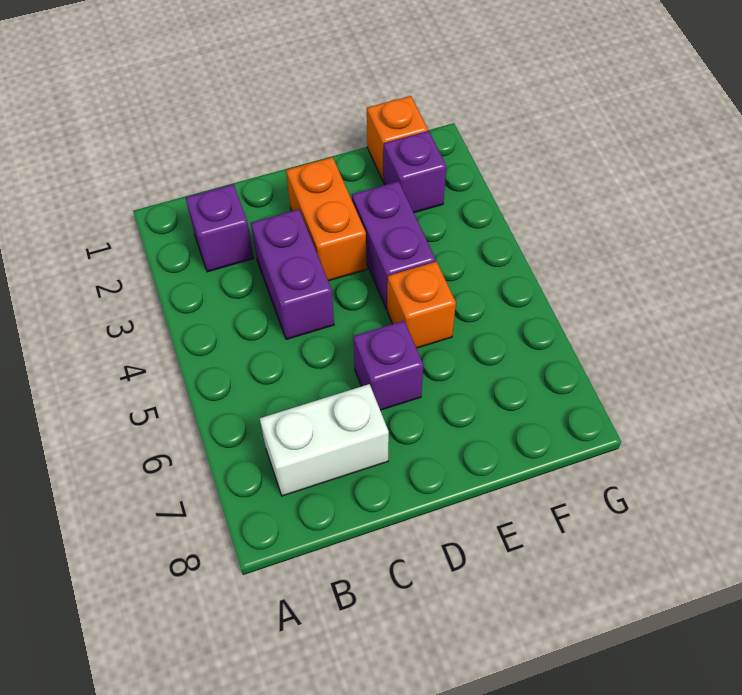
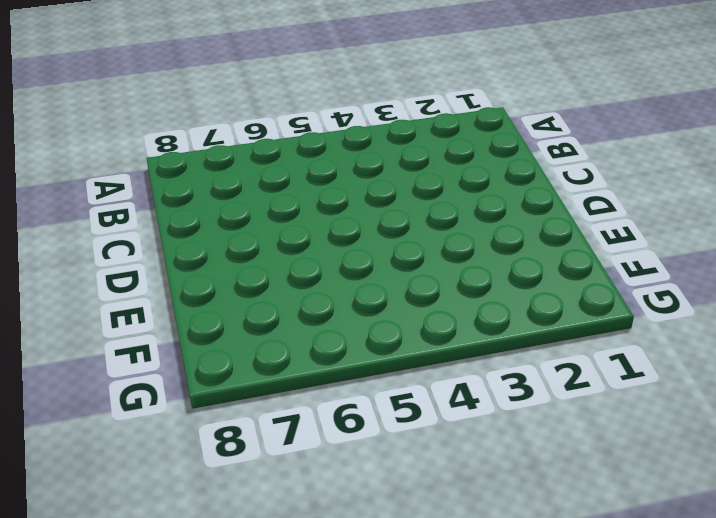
none -> purple 1x1 brick [186,184,254,272]
none -> white 1x2 brick [260,384,389,496]

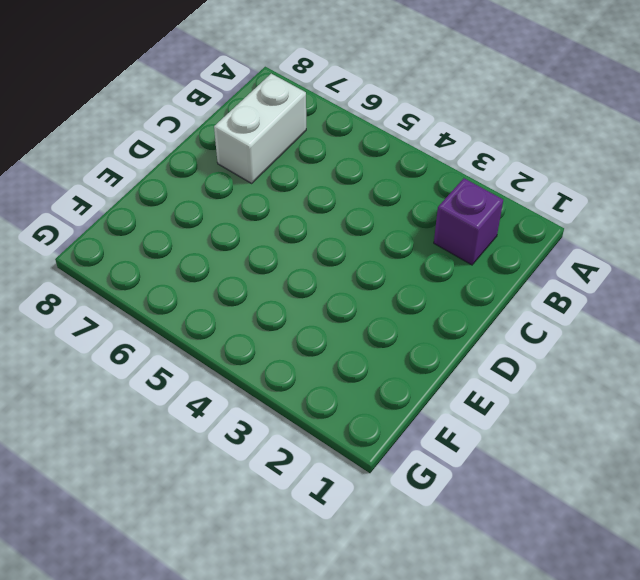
none -> purple 1x2 brick [251,209,334,340]
none -> orange 1x2 brick [286,157,367,281]

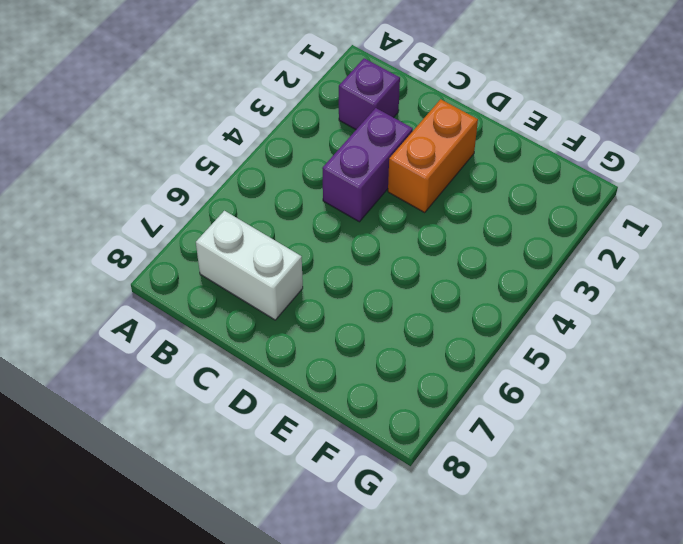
none -> purple 1x1 brick [353,321,424,410]
none -> purple 1x2 brick [352,181,436,309]

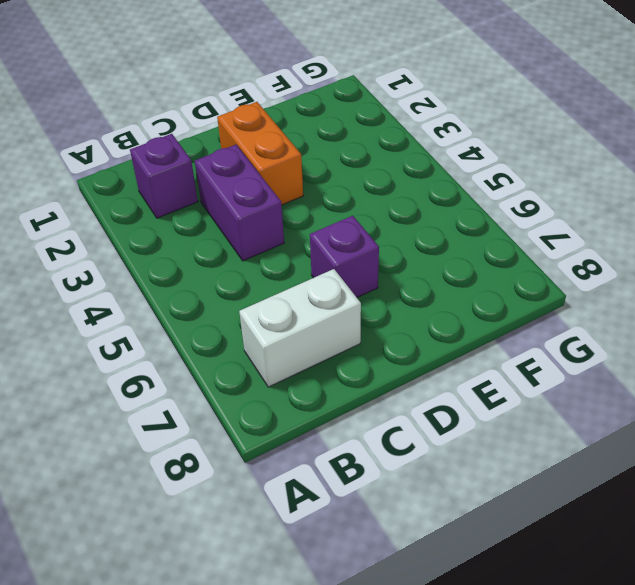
none -> purple 1x2 brick [352,181,436,309]
none -> orange 1x1 brick [387,261,456,348]

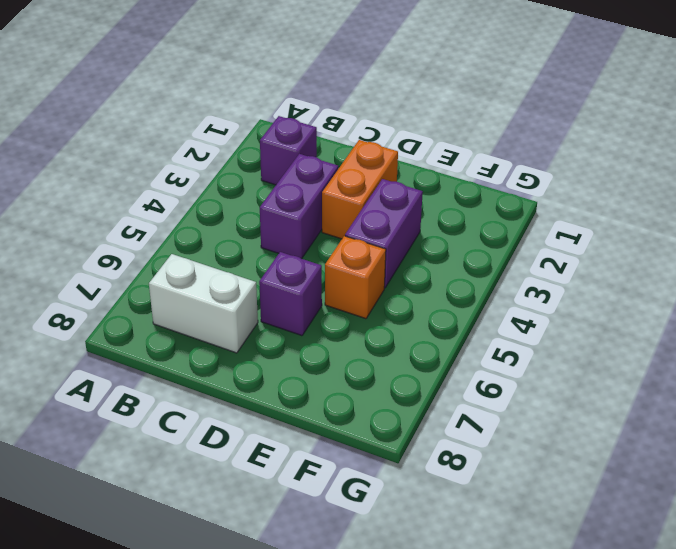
none -> orange 1x1 brick [367,96,428,180]
none -> purple 1x1 brick [383,131,446,213]

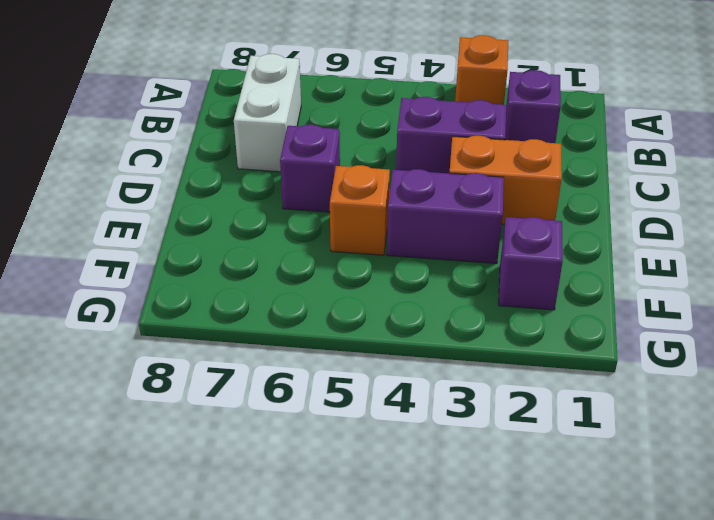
orange 1x1 brick [455,35,508,105] -> orange 1x1 brick moved to [367,96,428,180]

